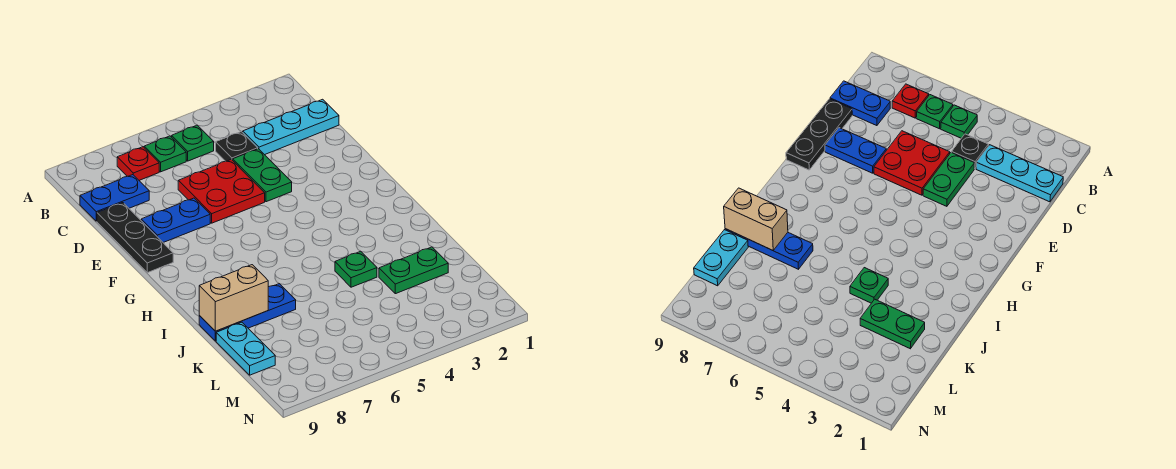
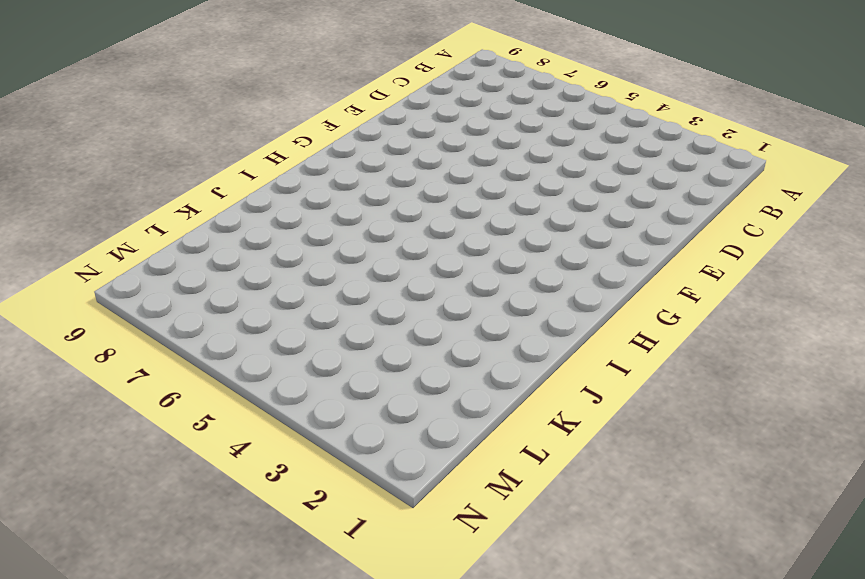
none -> green 1x1 plate [172,125,214,161]
none -> green 1x1 plate [144,136,186,172]
none -> red 1x1 plate [117,147,159,180]

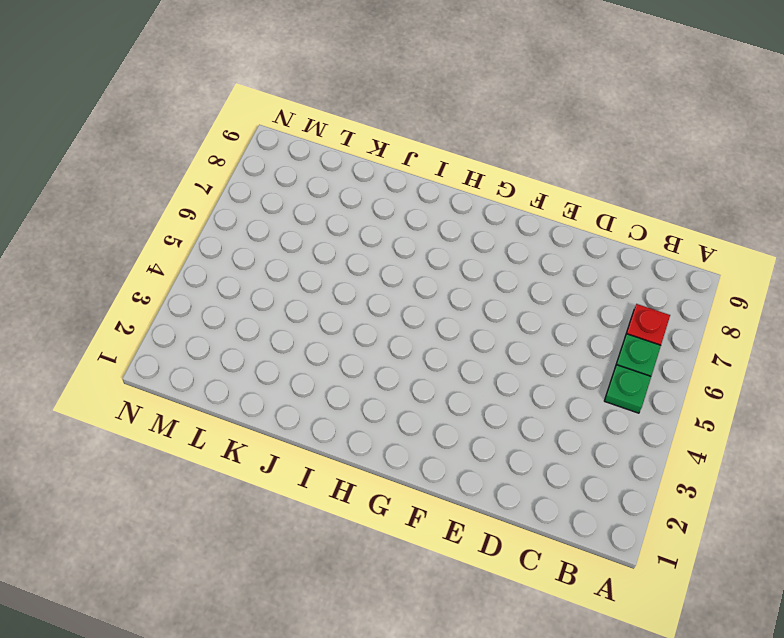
none -> cyan 1x3 plate [243,99,339,155]
none -> black 1x1 plate [216,132,258,161]
none -> blue 1x2 plate [80,175,149,221]

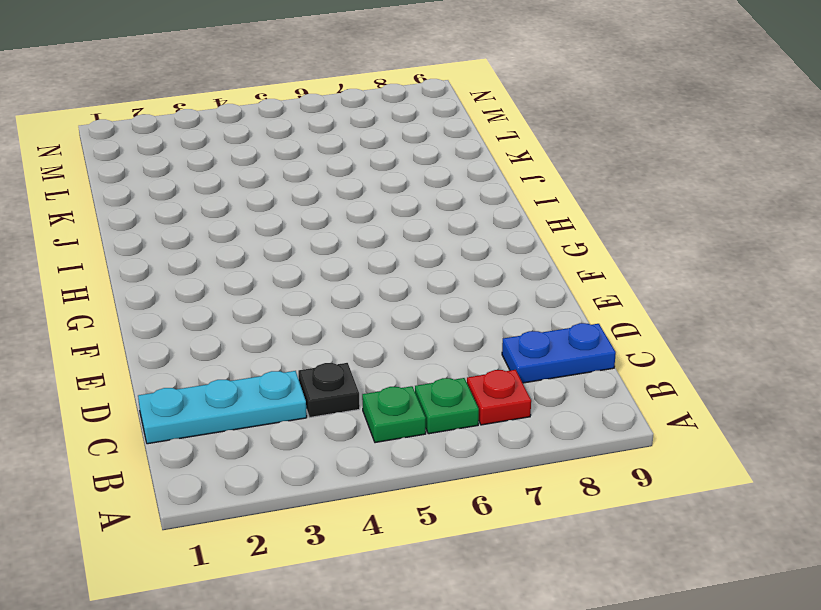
none -> green 1x2 plate [233,149,292,202]
none -> red 2x2 plate [178,159,265,223]
none -> black 1x3 plate [97,203,173,273]

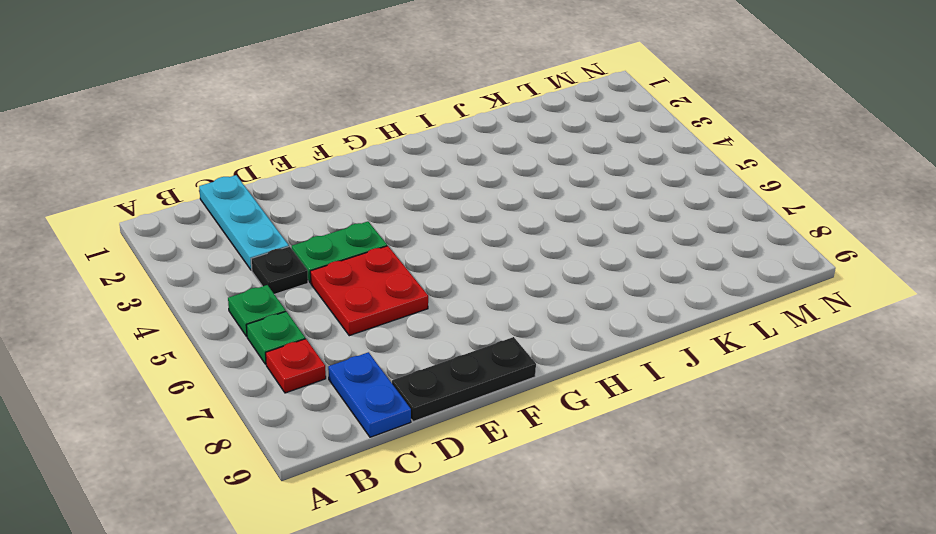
none -> blue 1x2 plate [141,198,210,242]
none -> green 1x1 plate [335,251,377,287]
none -> blue 1x3 plate [199,284,296,341]

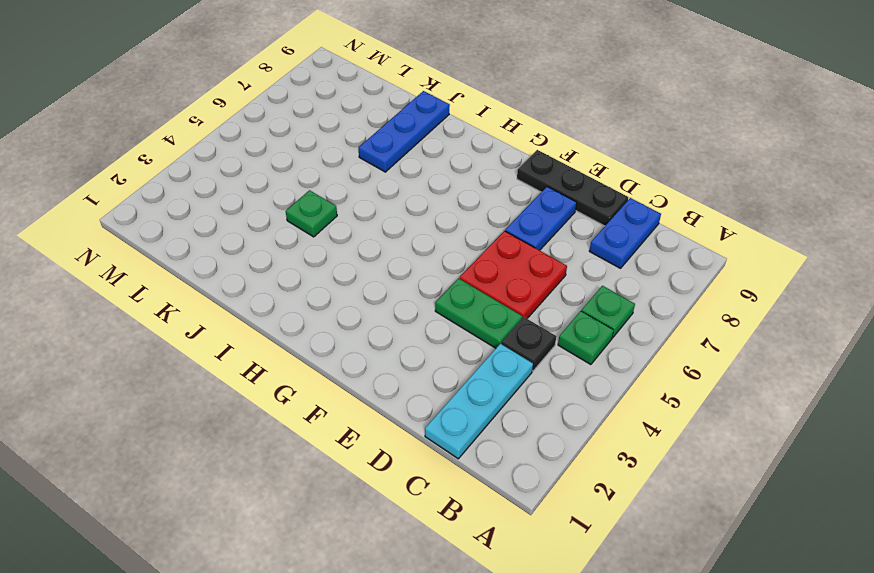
none -> red 1x1 plate [117,147,159,180]
none -> green 1x2 plate [379,247,448,294]
none -> cyan 1x2 plate [216,322,275,375]

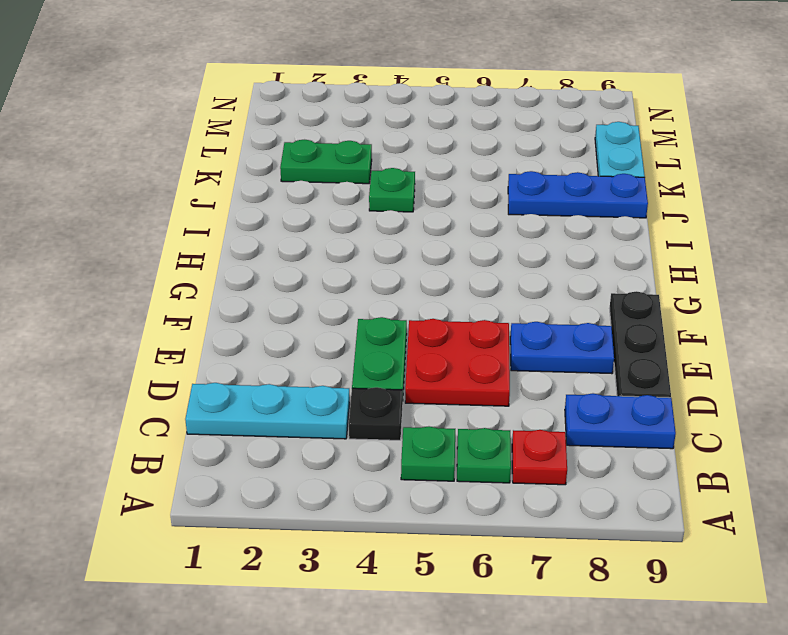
none -> tan 1x2 brick [199,265,268,331]

